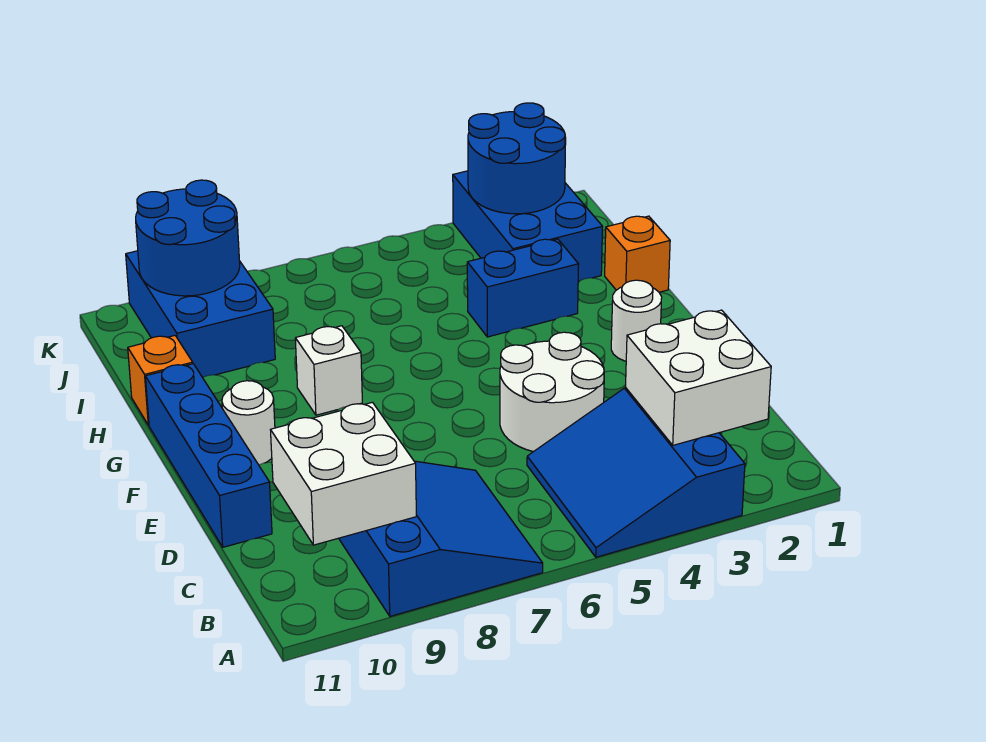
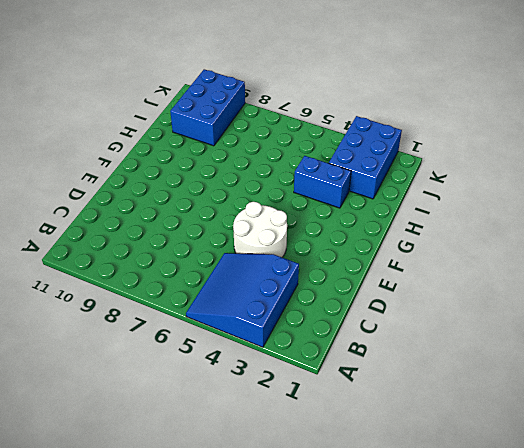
none -> blue 3x3 slope [339,461,543,616]
none -> blue 1x4 brick [145,364,272,547]
none -> white 1x1 round brick [611,280,662,361]

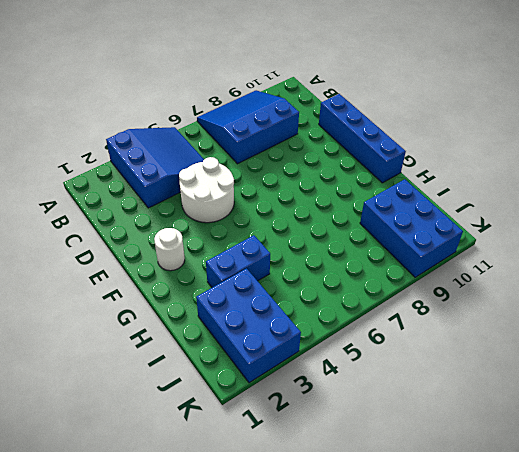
blue 3x3 slope [197,90,299,164] -> blue 3x3 slope turned to [339,461,543,616]
none -> white 1x1 round brick [222,381,275,465]
none -> white 1x1 brick [295,326,362,415]
none -> orange 1x1 brick [605,216,670,293]

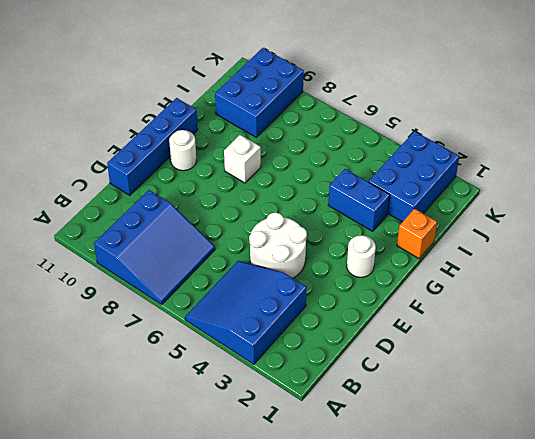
none -> orange 1x1 brick [128,336,193,425]
none -> white 2x2 brick [626,310,771,445]
none -> white 2x2 brick [271,402,416,545]

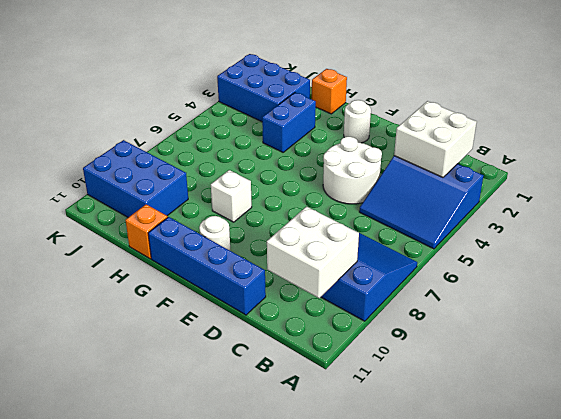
none -> blue 2x2 round brick [468,103,566,214]
none -> blue 2x2 round brick [136,180,240,296]

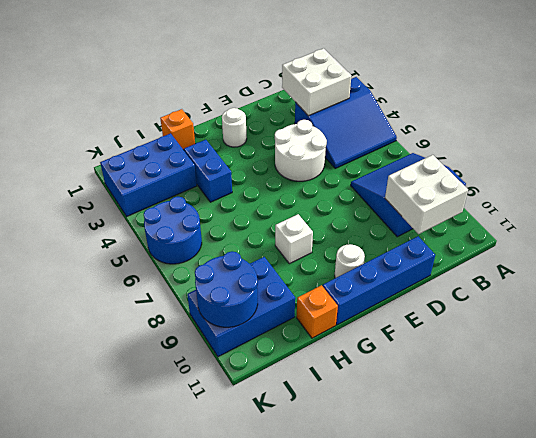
blue 2x2 round brick [144,197,202,264] -> blue 2x2 round brick moved to [468,103,566,214]

